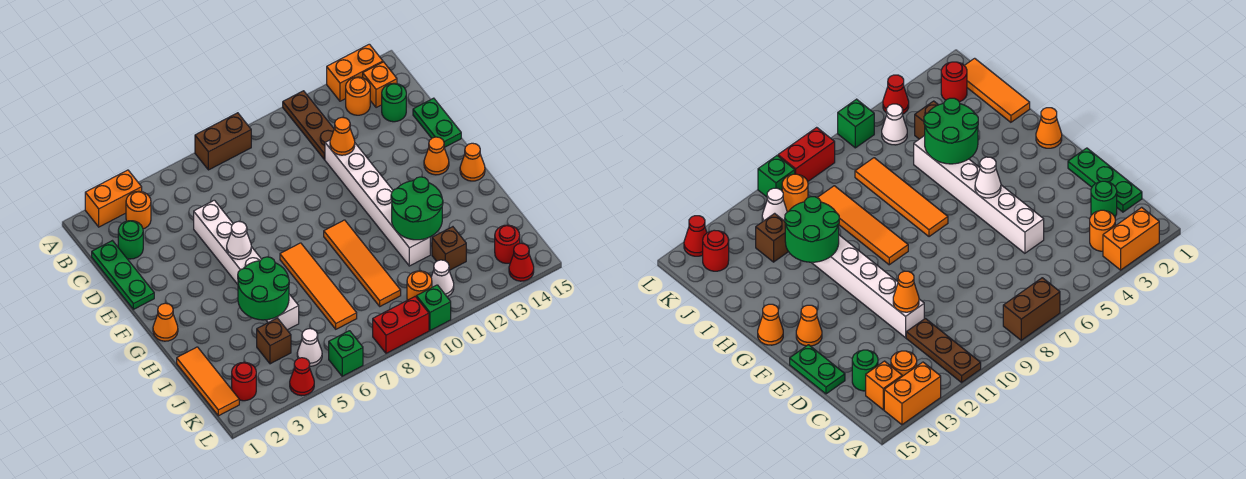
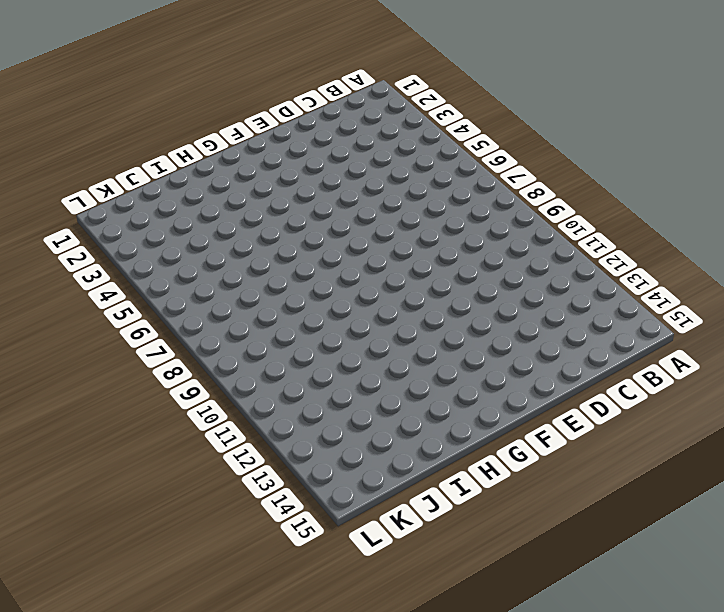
none -> orange 1x2 brick [85,170,142,227]
none -> brown 1x2 brick [195,113,251,170]
none -> brown 1x3 plate [283,91,334,160]
none -> orange 1x2 brick [327,44,383,101]

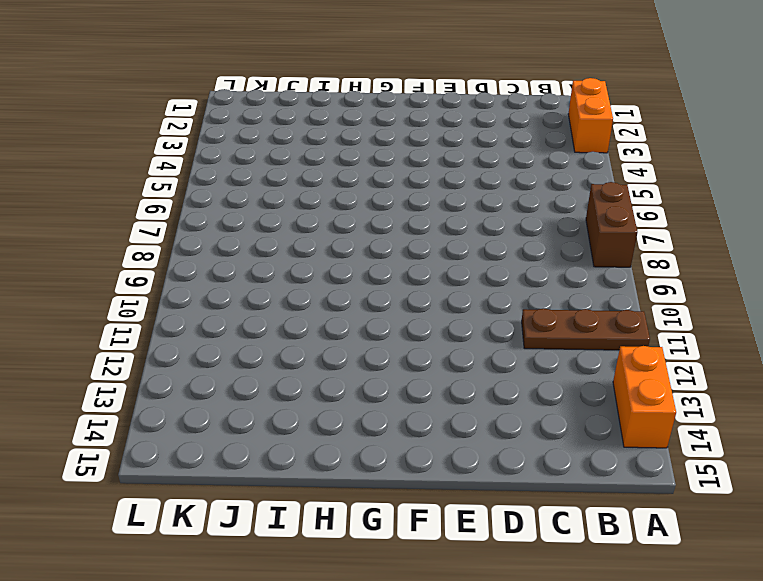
none -> orange 1x1 round brick [126,191,151,229]
none -> orange 1x1 round brick [346,77,370,115]
none -> orange 1x1 brick [363,62,397,108]
none -> green 1x3 plate [92,241,154,309]

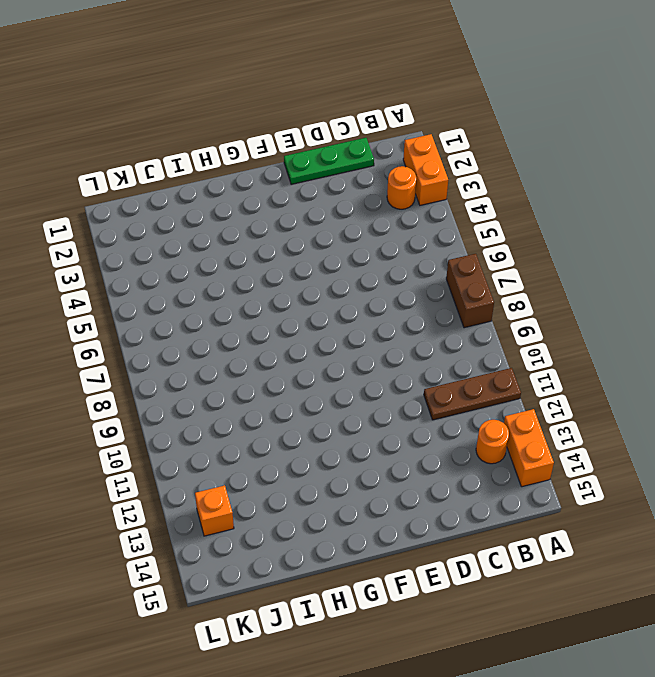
orange 1x1 brick [195,485,234,536] -> orange 1x1 brick moved to [363,62,397,108]
none -> green 1x1 round brick [118,221,143,259]
none -> green 1x1 round brick [382,83,406,122]
none -> white 1x6 brick [194,200,299,330]
none -> white 1x6 brick [325,140,430,266]

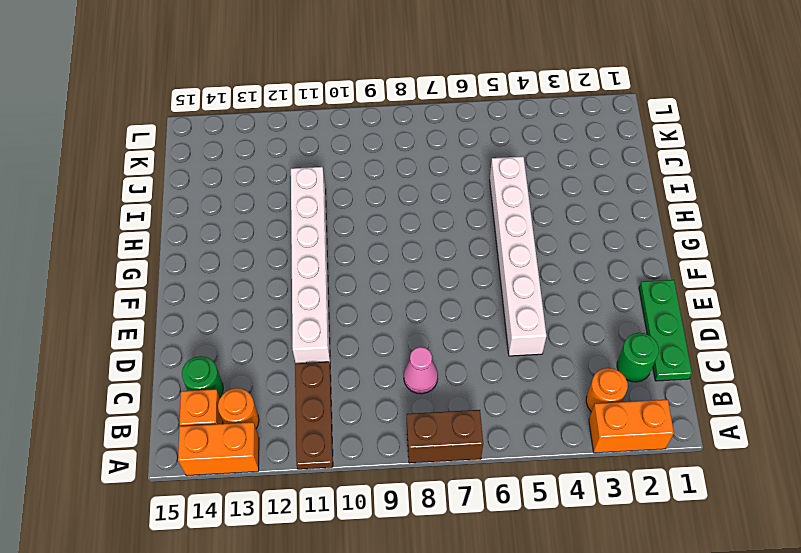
pink 1x1 cone [404,347,438,394] -> none
none -> green 1x2 plate [413,98,461,148]
none -> orange 1x1 cone [424,137,449,175]
none -> orange 1x1 cone [153,303,178,341]
none -> orange 1x4 tile [280,243,357,329]

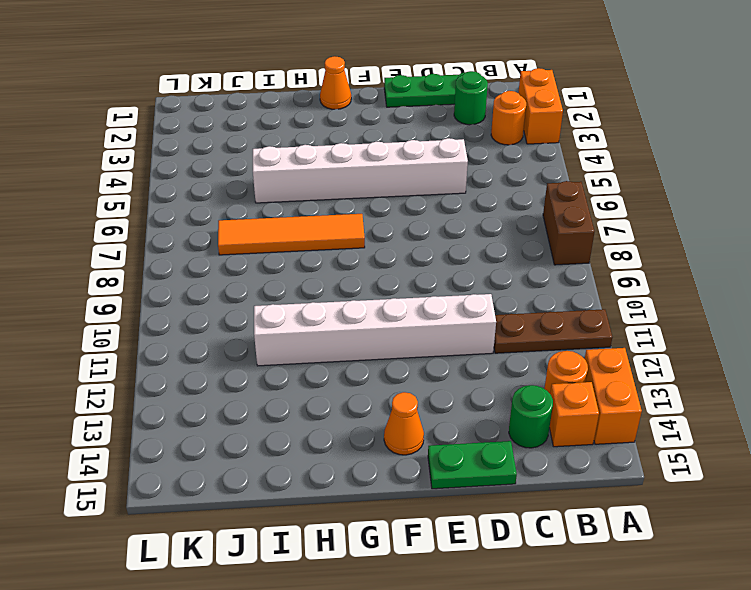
none -> orange 1x4 tile [324,220,401,306]
none -> orange 1x1 cone [460,143,485,181]
none -> orange 1x3 tile [177,347,239,416]
none -> brown 1x1 brick [257,318,291,364]

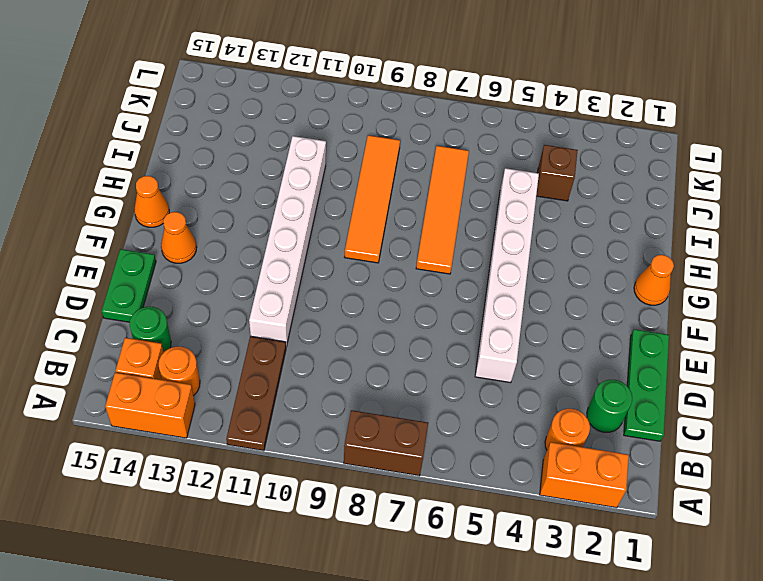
none -> orange 1x3 tile [177,347,239,416]
none -> brown 1x1 brick [432,227,466,270]
none -> red 1x1 round brick [232,362,256,401]
none -> white 1x1 cone [297,329,322,366]

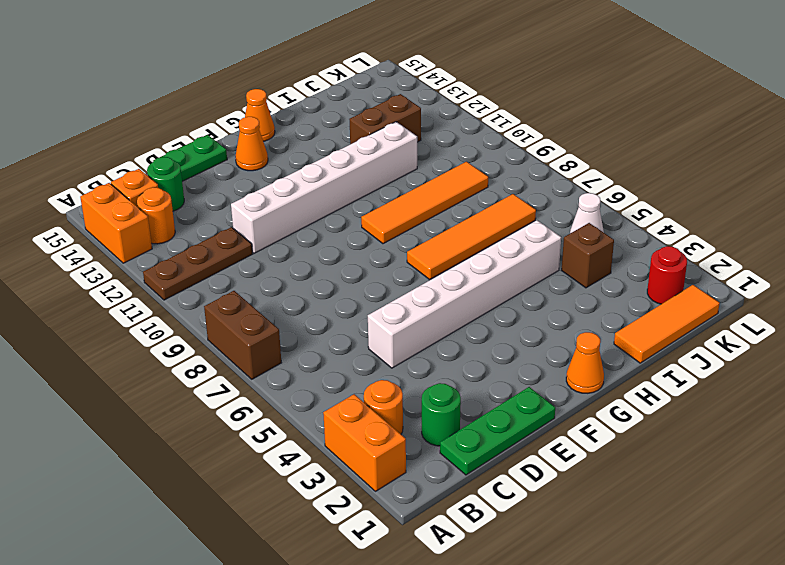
brown 1x2 brick [349,94,421,144] -> brown 1x1 brick [432,227,466,270]
none -> orange 1x1 round brick [407,271,432,300]
none -> white 1x1 cone [431,260,454,296]
none -> red 1x1 round brick [495,225,520,263]
none -> red 1x1 cone [290,358,314,396]

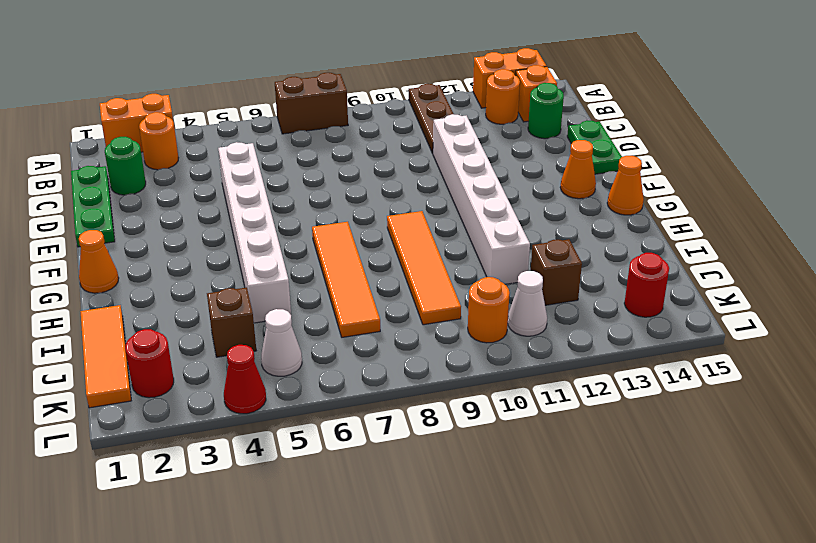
none -> green 1x1 brick [329,331,363,376]
none -> red 1x2 brick [373,296,429,353]
none -> green 1x1 brick [416,285,451,331]
none -> red 1x1 cone [509,243,534,281]

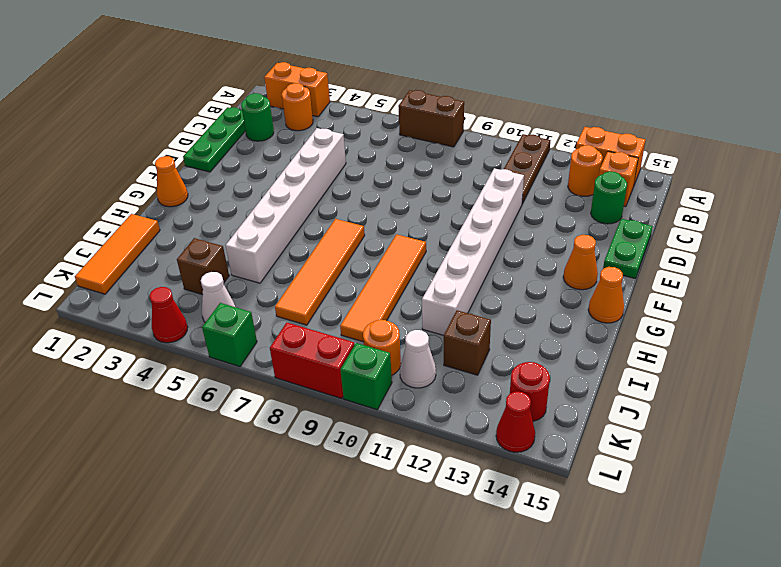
none -> red 1x1 round brick [232,362,256,401]
none -> orange 1x1 cone [330,117,355,155]
none -> white 1x1 cone [227,221,251,259]
none -> green 2x2 round brick [238,257,289,320]

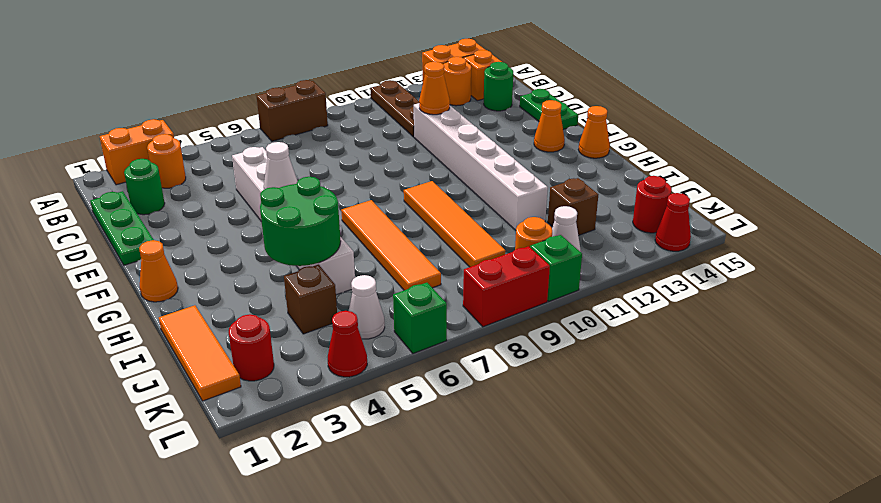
none -> green 2x2 round brick [391,177,443,240]

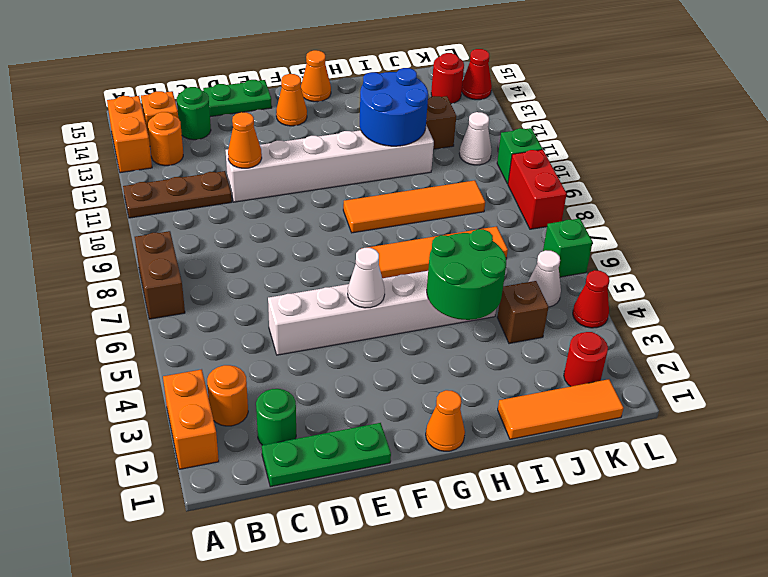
blue 2x2 round brick [360,68,428,146] -> green 2x2 round brick [391,177,443,240]
none -> orange 1x1 round brick [407,271,432,300]

